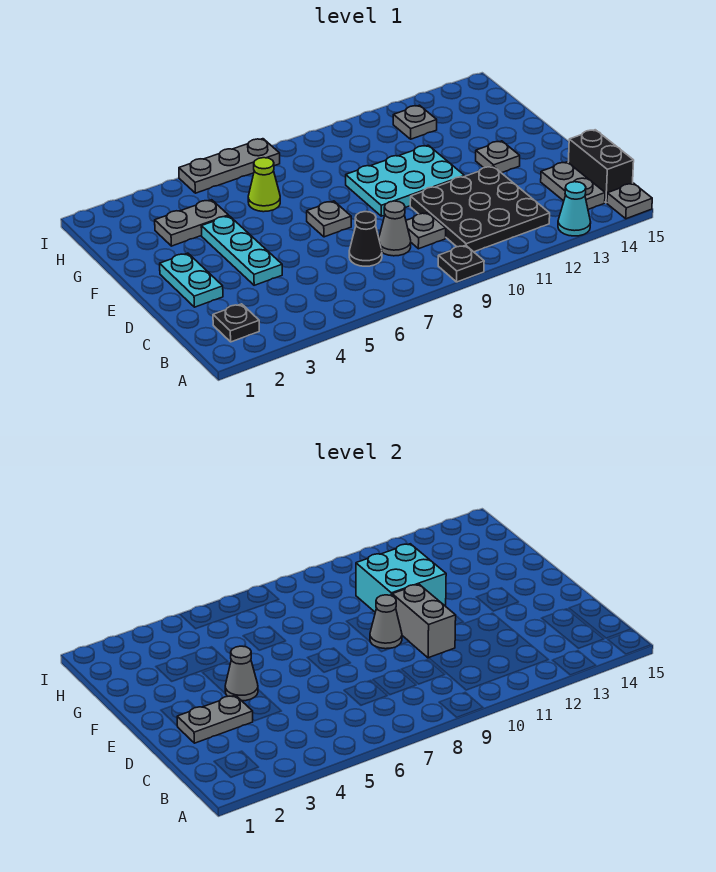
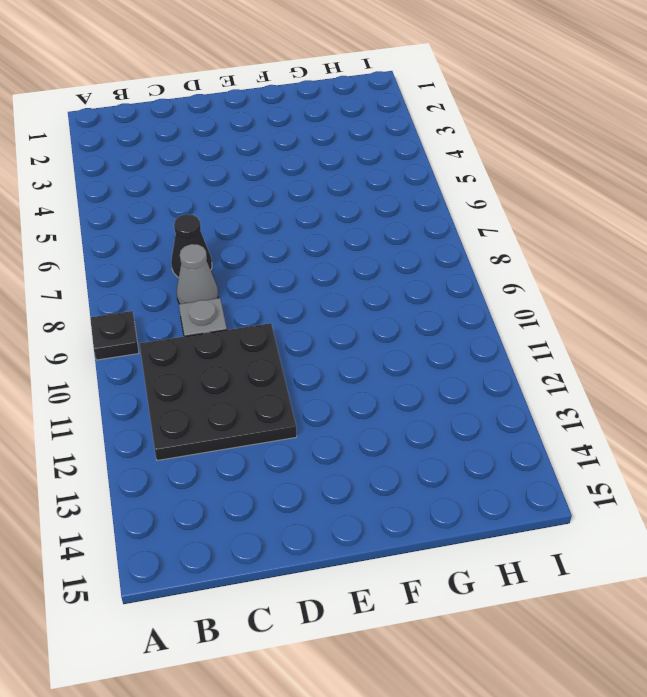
none -> cyan 1x1 cone [558,182,591,236]
none -> grey 1x1 plate [607,183,652,219]
none -> black 1x1 plate [213,304,259,342]

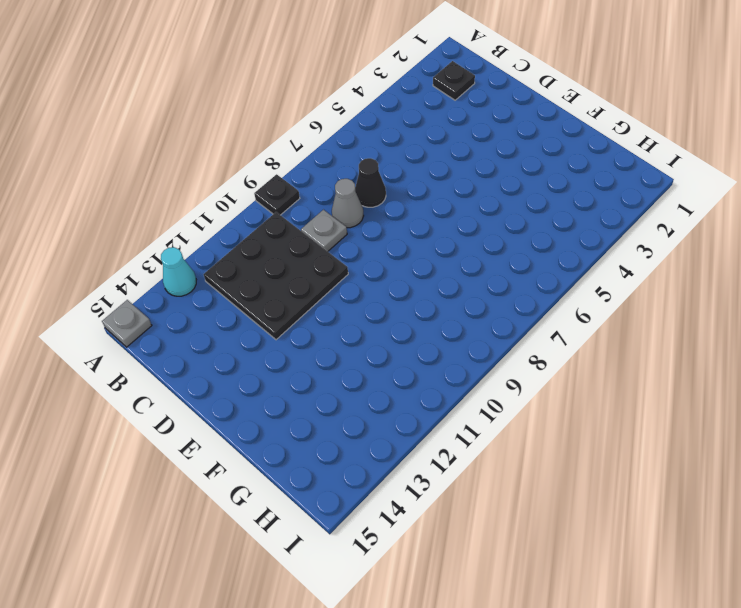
none -> grey 1x2 plate [541,162,605,209]
none -> black 1x2 brick [568,130,634,203]
none -> cyan 1x2 plate [160,253,223,307]

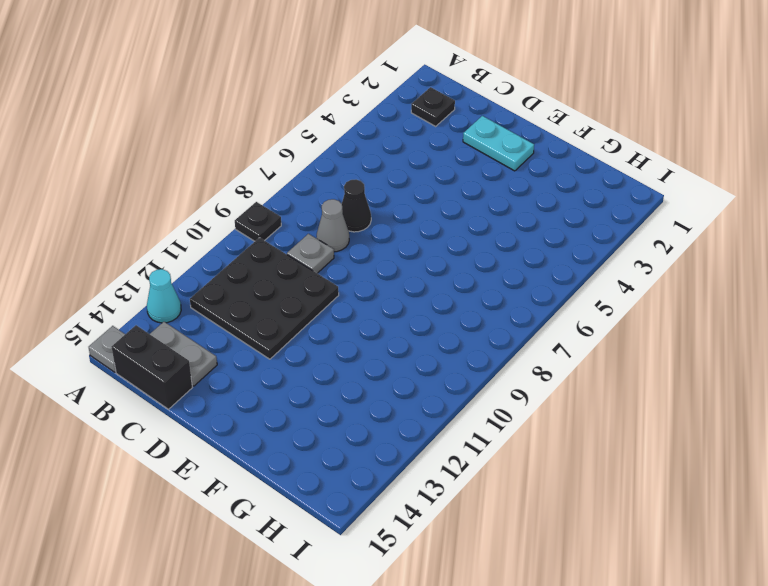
none -> cyan 1x3 plate [201,216,282,285]
none -> grey 1x1 plate [307,201,351,237]
none -> cyan 2x3 plate [346,145,464,216]

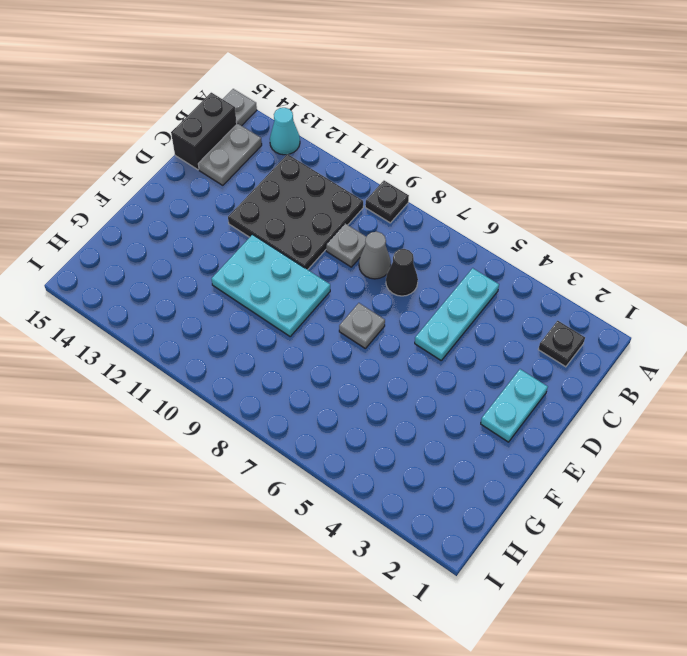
cyan 1x3 plate [415,268,499,360] -> cyan 1x3 plate moved to [201,216,282,285]
none -> grey 1x1 plate [476,141,520,173]
none -> grey 1x2 plate [155,200,228,246]
none -> lime 1x1 cone [248,158,280,212]

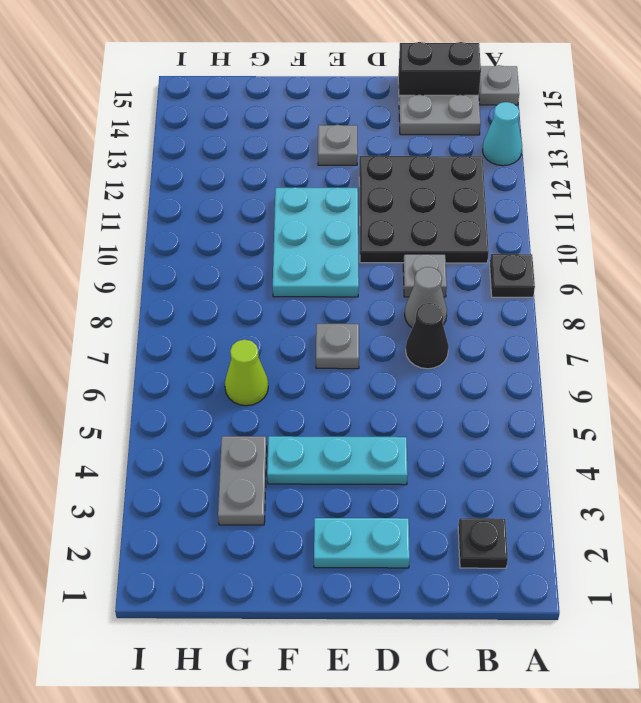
none -> grey 1x1 plate [393,105,437,139]
none -> grey 1x3 plate [179,139,280,193]
none -> grey 1x2 plate [177,695,253,743]

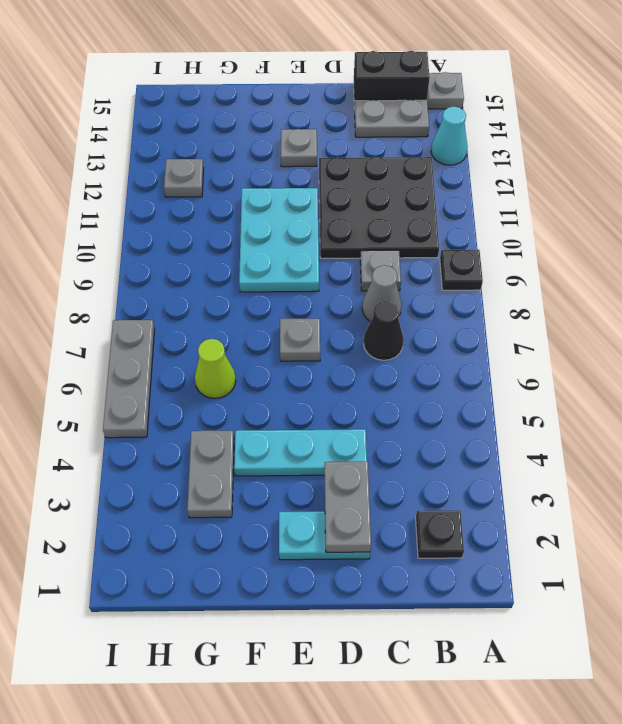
none -> grey 1x2 brick [392,584,456,658]
none -> grey 1x1 cone [225,646,258,701]
none -> grey 1x1 cone [370,595,402,649]

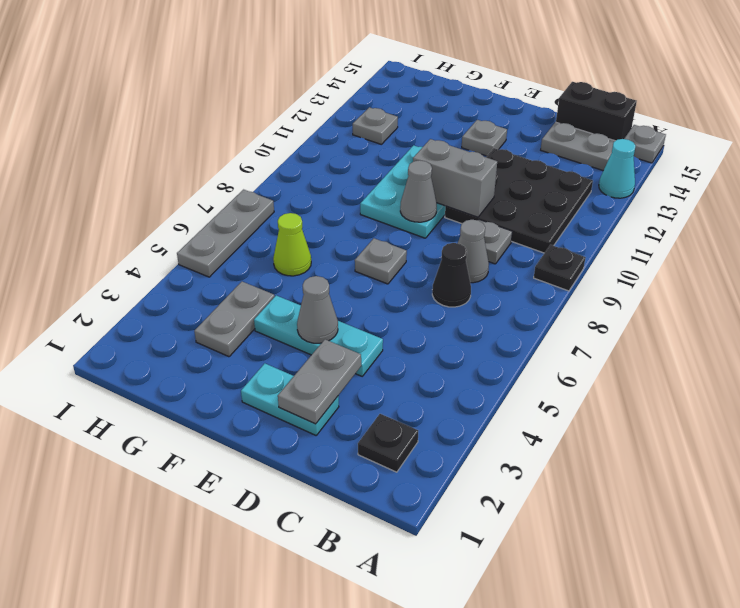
none -> cyan 2x2 brick [356,544,446,612]

